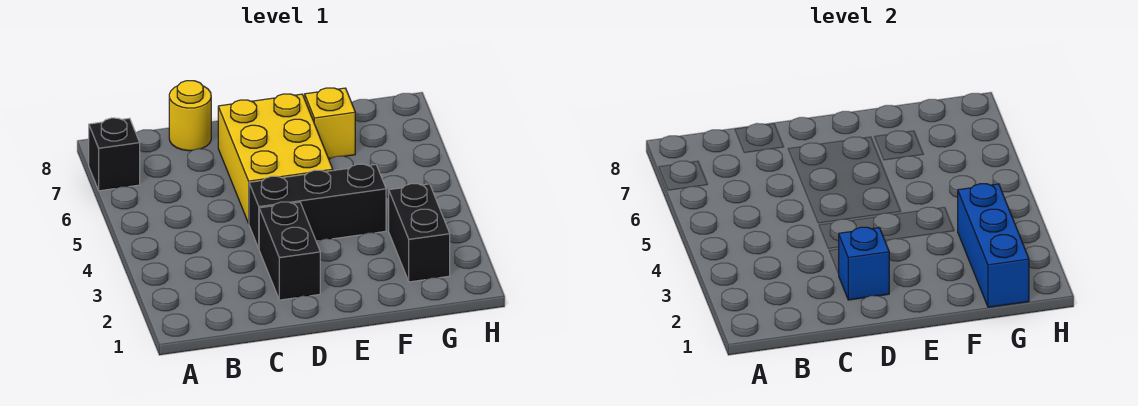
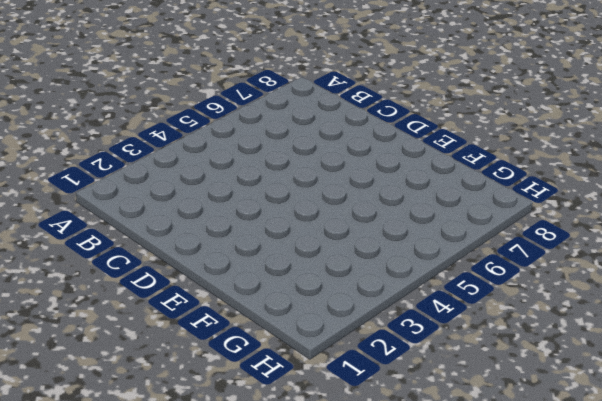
none -> black 1x1 brick [89,118,140,191]
none -> yellow 1x1 round brick [169,81,211,151]

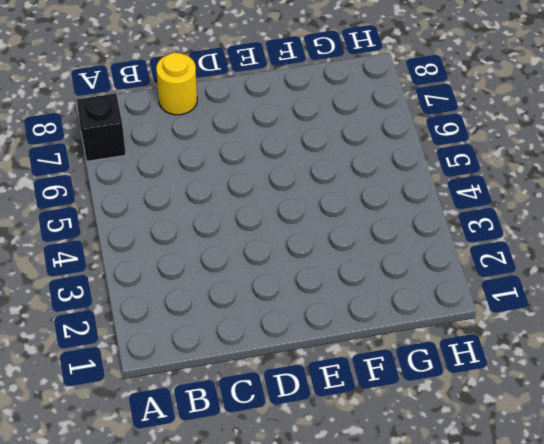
none -> black 1x2 brick [259,202,320,300]
none -> black 1x3 brick [249,164,386,248]

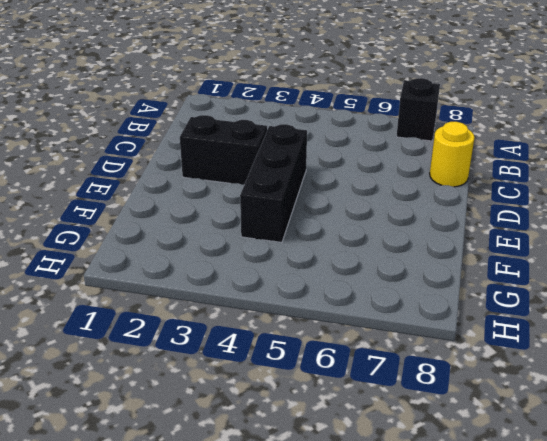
none -> yellow 2x3 brick [218,94,333,223]
none -> yellow 1x1 brick [305,88,355,159]

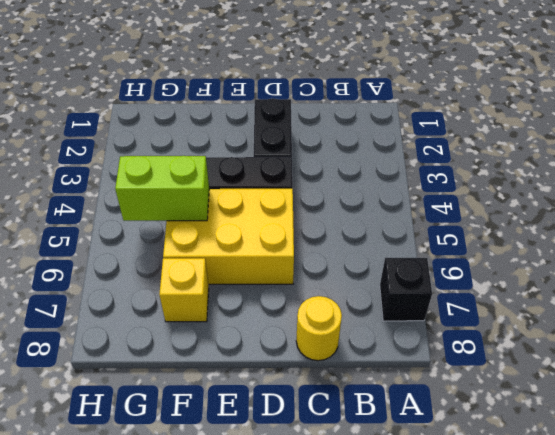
yellow 2x3 brick [163,189,294,284] -> yellow 2x3 brick turned to [218,94,333,223]
lime 1x2 brick [115,156,209,221] -> none
none -> black 1x2 brick [389,184,450,282]
none -> blue 1x1 brick [838,227,889,300]

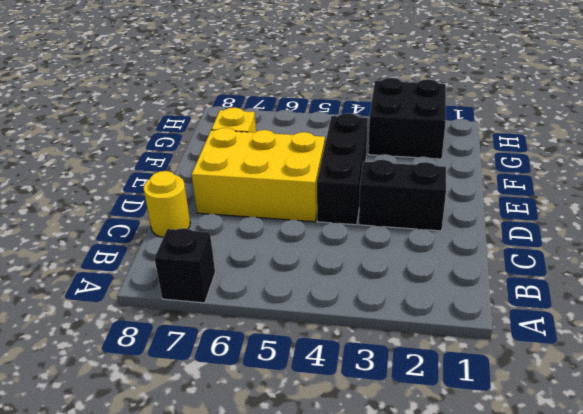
black 2x2 brick [368,78,446,159] -> black 1x2 brick [389,184,450,282]
none -> blue 1x1 brick [838,227,889,300]
none -> blue 1x3 brick [958,184,1029,307]

